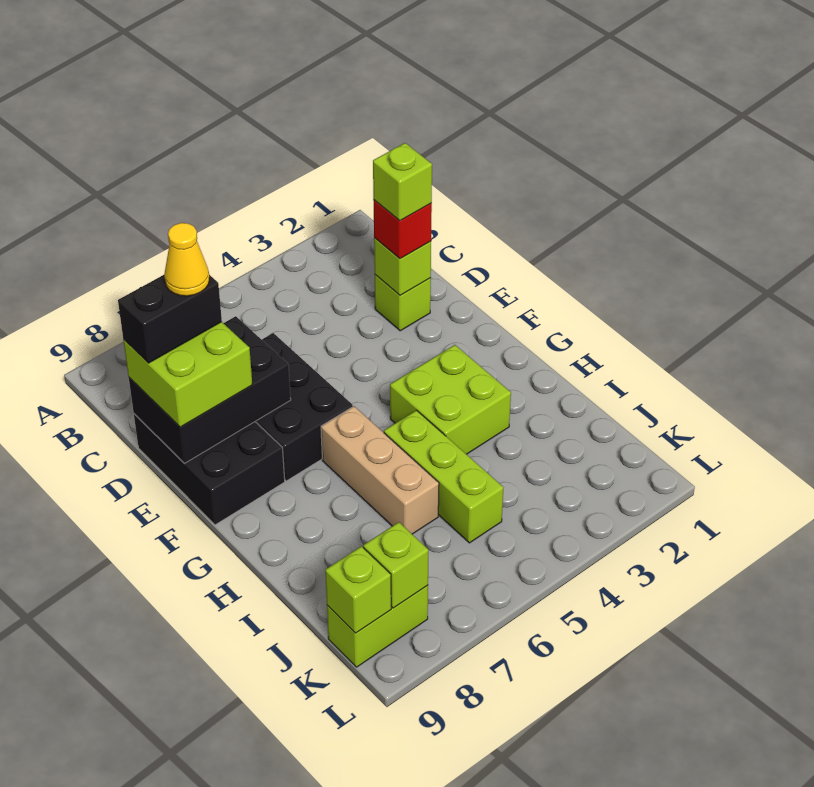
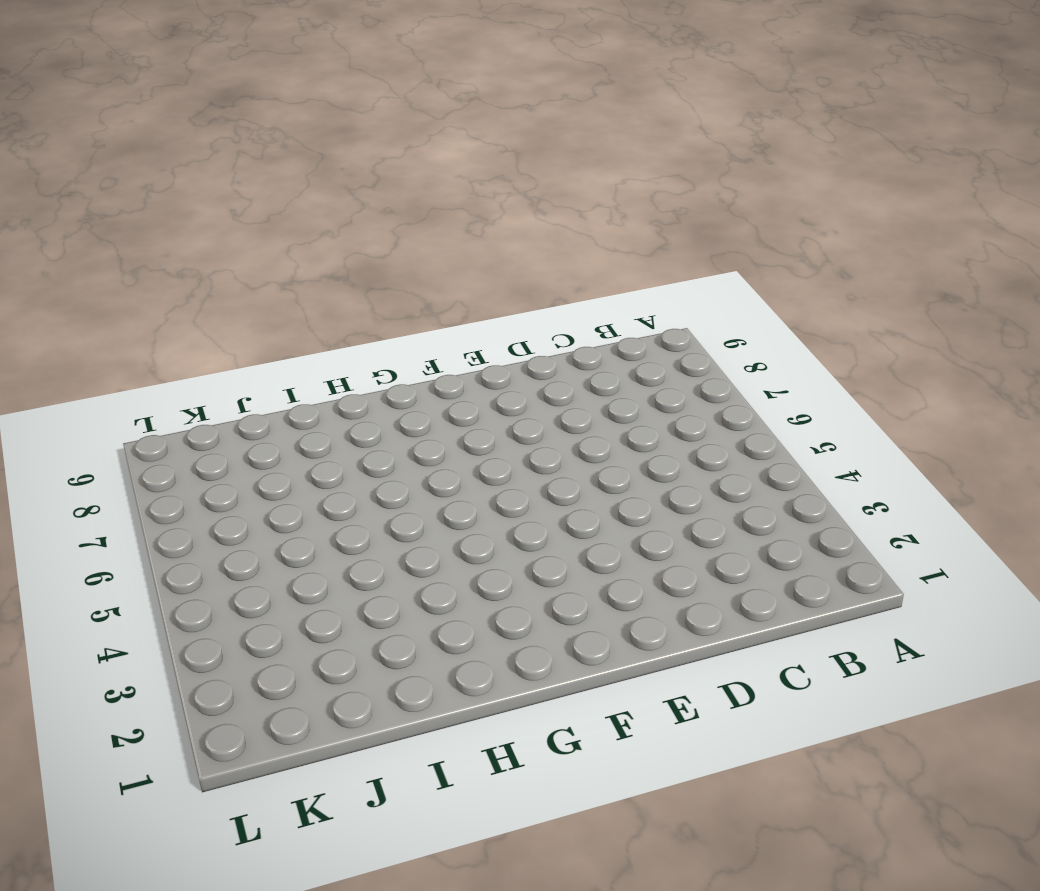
none -> lime 1x1 brick [375,275,431,331]
none -> black 2x3 brick [255,333,353,481]
none -> black 2x3 brick [134,414,285,525]

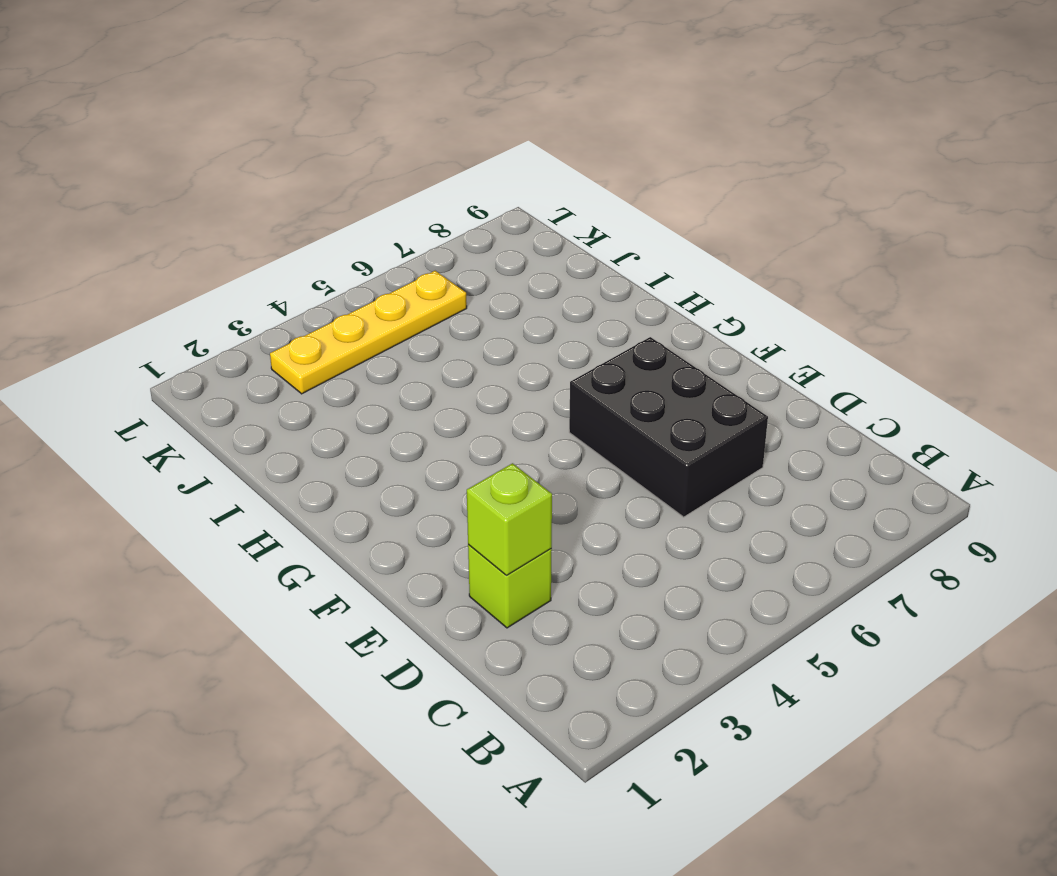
yellow 1x4 plate [270,271,467,394] -> none
none -> black 2x3 brick [134,414,285,525]
none -> lime 2x2 brick [390,345,511,454]
none -> tan 1x3 brick [321,406,439,534]

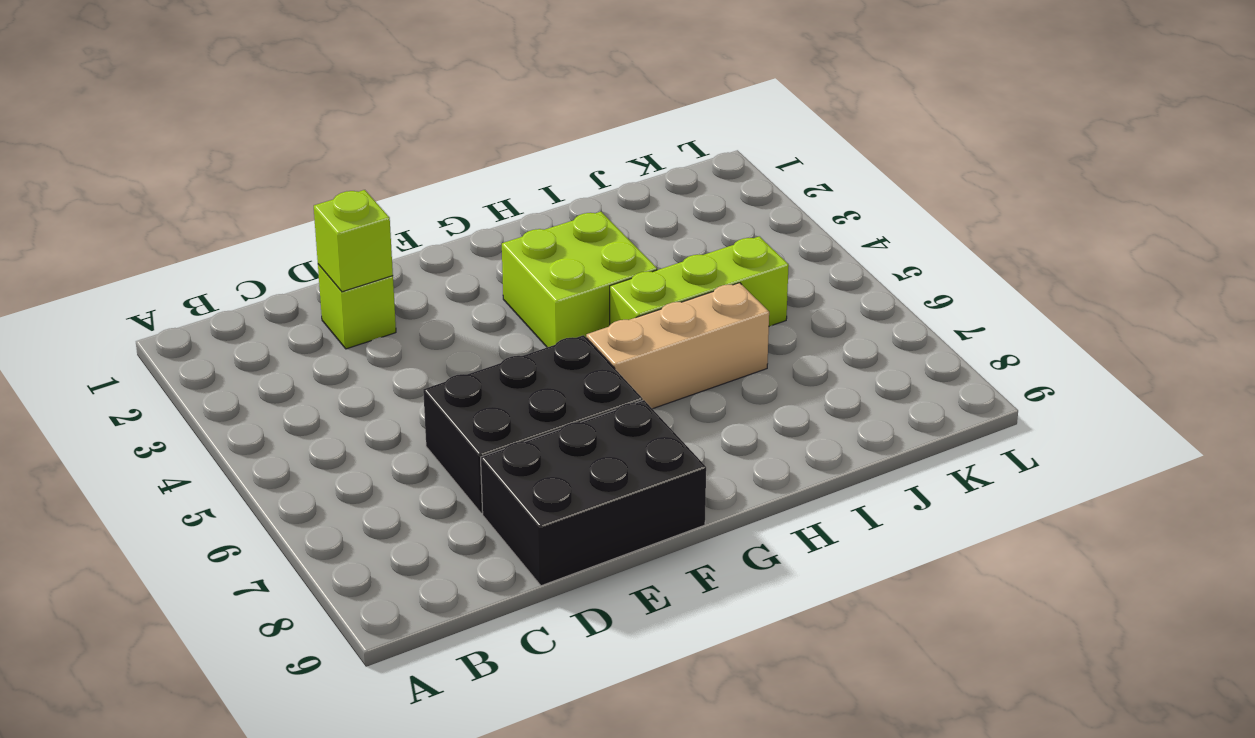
none -> lime 1x2 brick [327,585,428,667]
none -> black 2x3 brick [129,316,291,463]
none -> lime 1x1 brick [363,522,428,608]

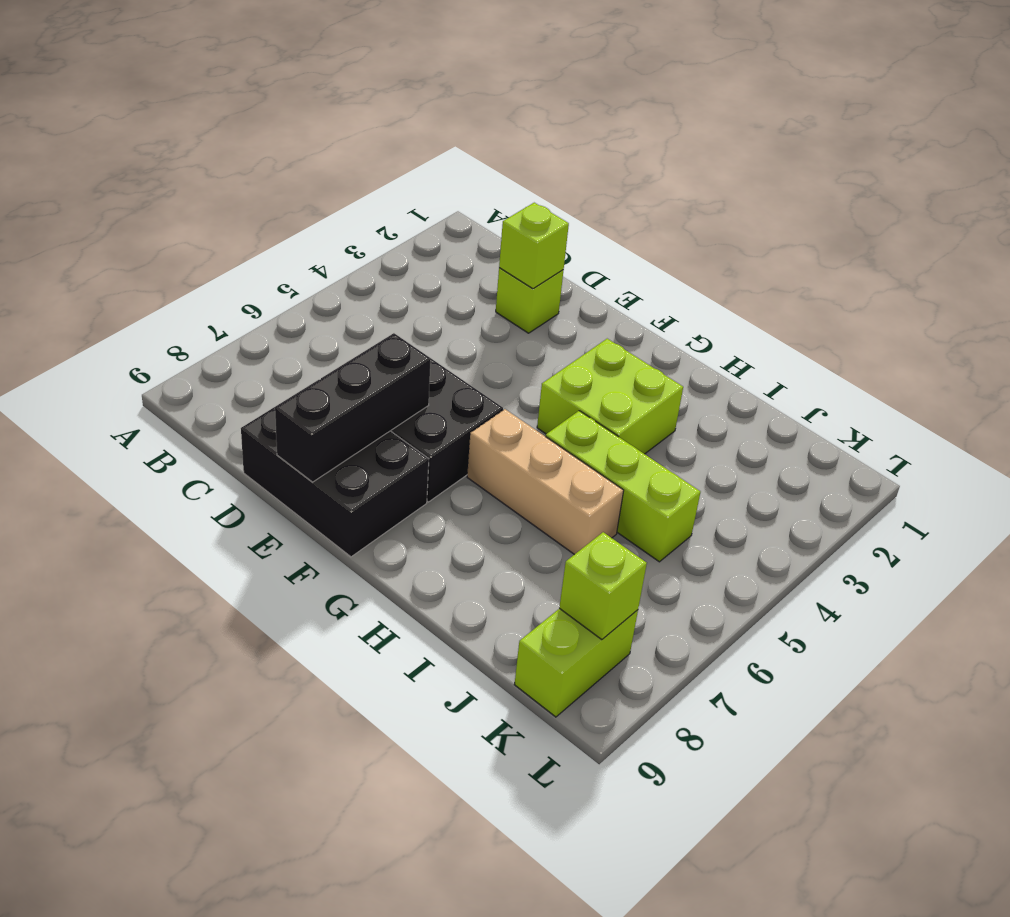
black 1x3 brick [275,334,431,482] -> black 2x3 brick [129,316,291,463]
none -> lime 1x1 brick [325,546,391,633]
none -> red 1x1 brick [374,200,432,259]
none -> lime 2x2 brick [123,322,252,427]

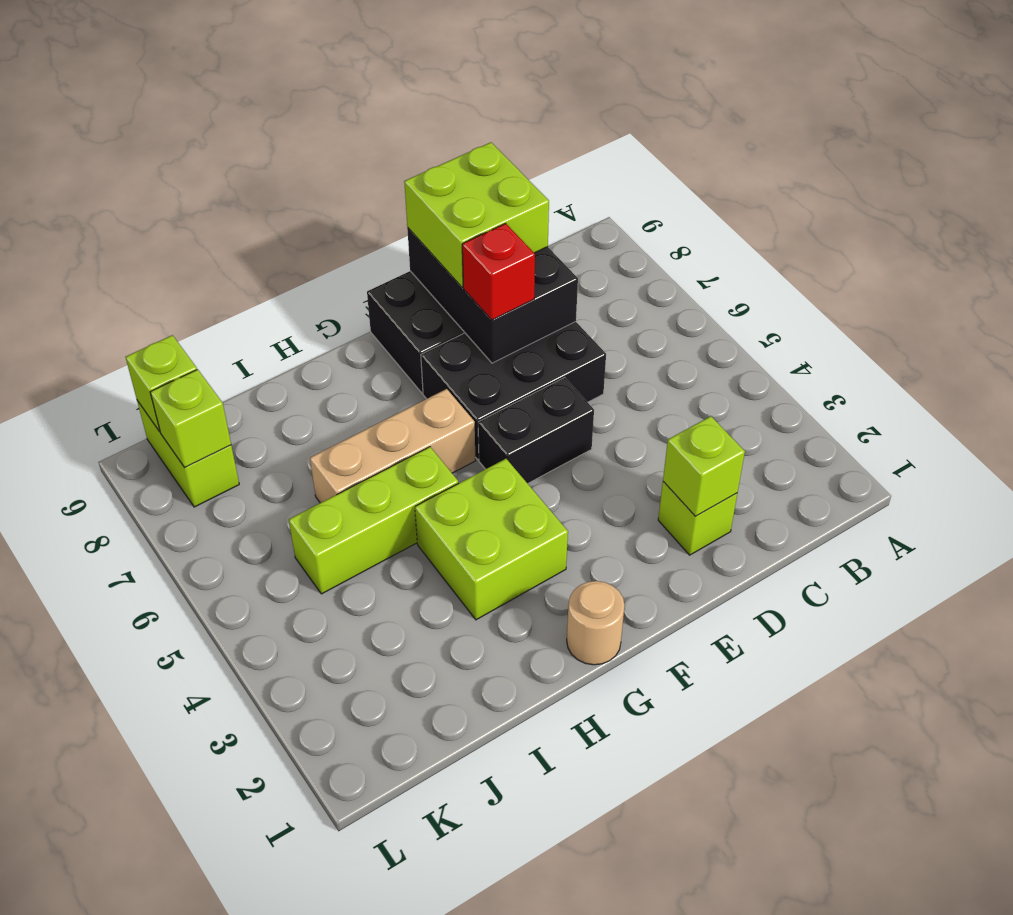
black 1x2 brick [478,378,594,484] -> black 1x2 brick turned to [118,275,222,363]
red 1x1 brick [462,223,535,320] -> red 1x1 brick moved to [374,200,432,259]
tan 1x1 round brick [567,581,625,665] -> none
none -> lime 1x1 brick [373,143,432,221]
none -> yellow 1x1 cone [164,223,209,296]

